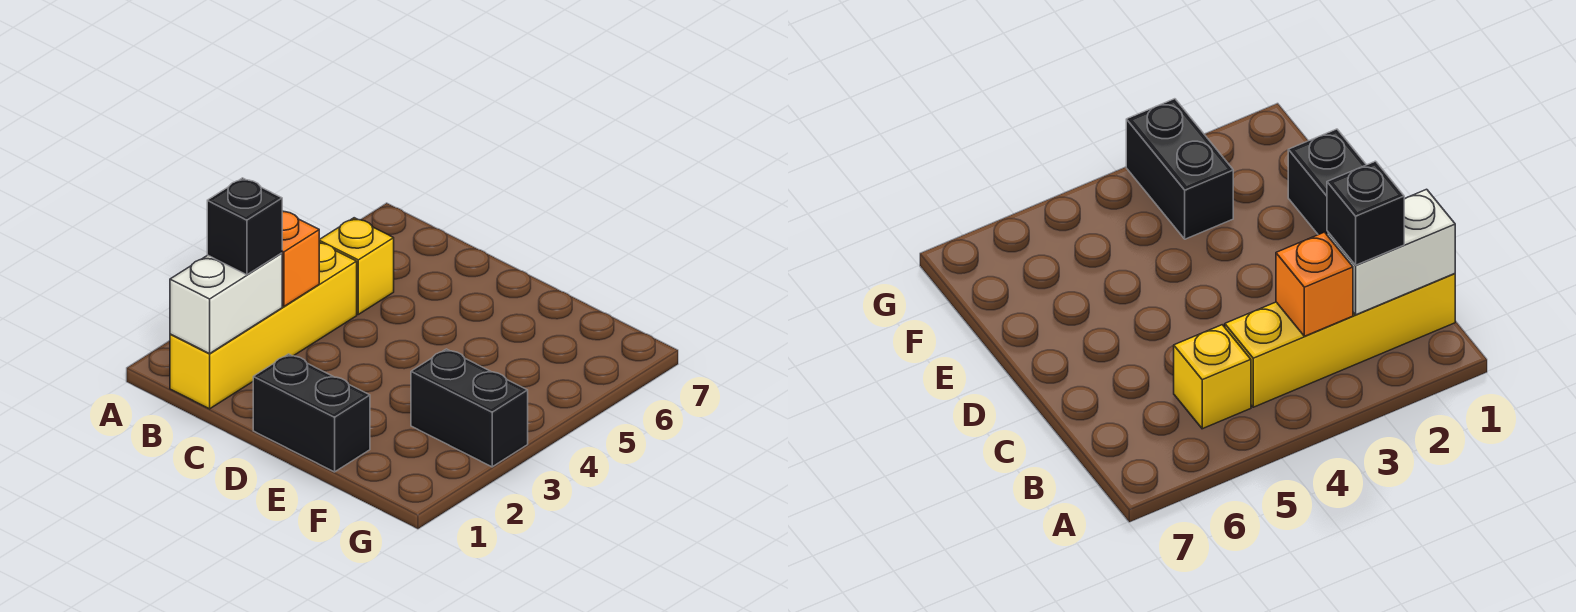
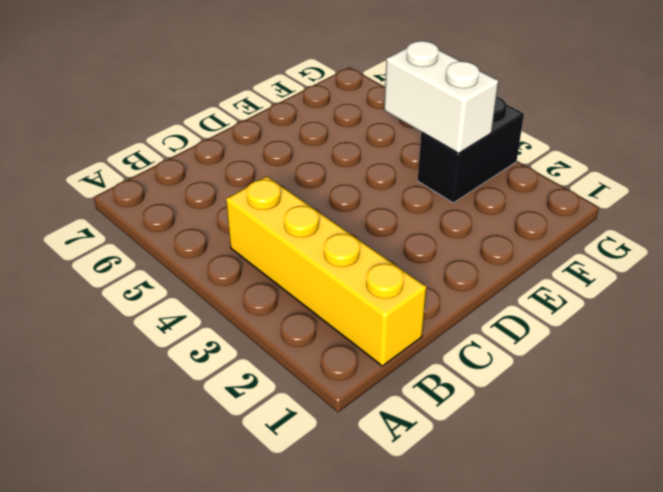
white 1x2 brick [384,41,498,153] -> white 1x2 brick moved to [170,253,282,354]
none -> yellow 1x1 brick [319,218,394,314]
none -> black 1x2 brick [253,354,370,472]

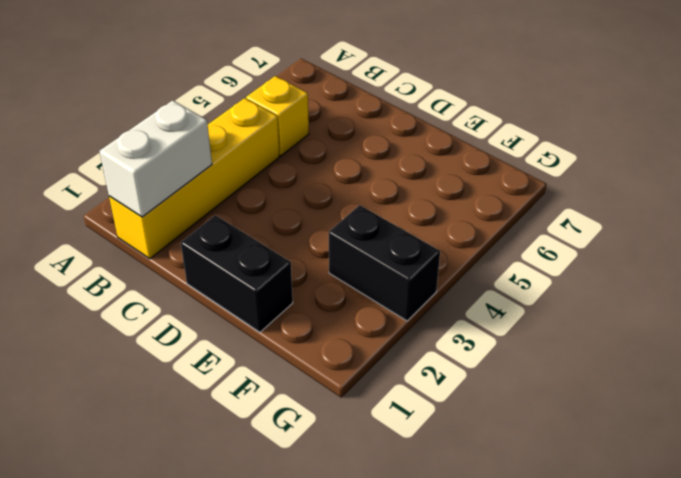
none -> orange 1x1 brick [282,211,319,306]
none -> black 1x1 brick [207,178,282,275]

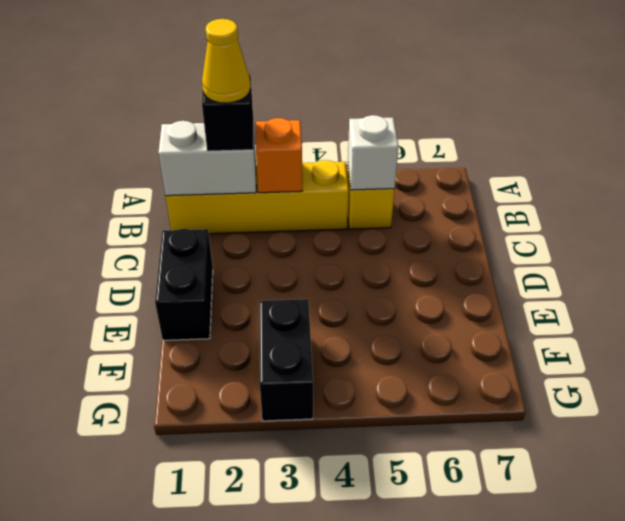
yellow 1x1 cone [202,19,251,103] -> none
white 1x1 brick [348,115,398,190] -> none

